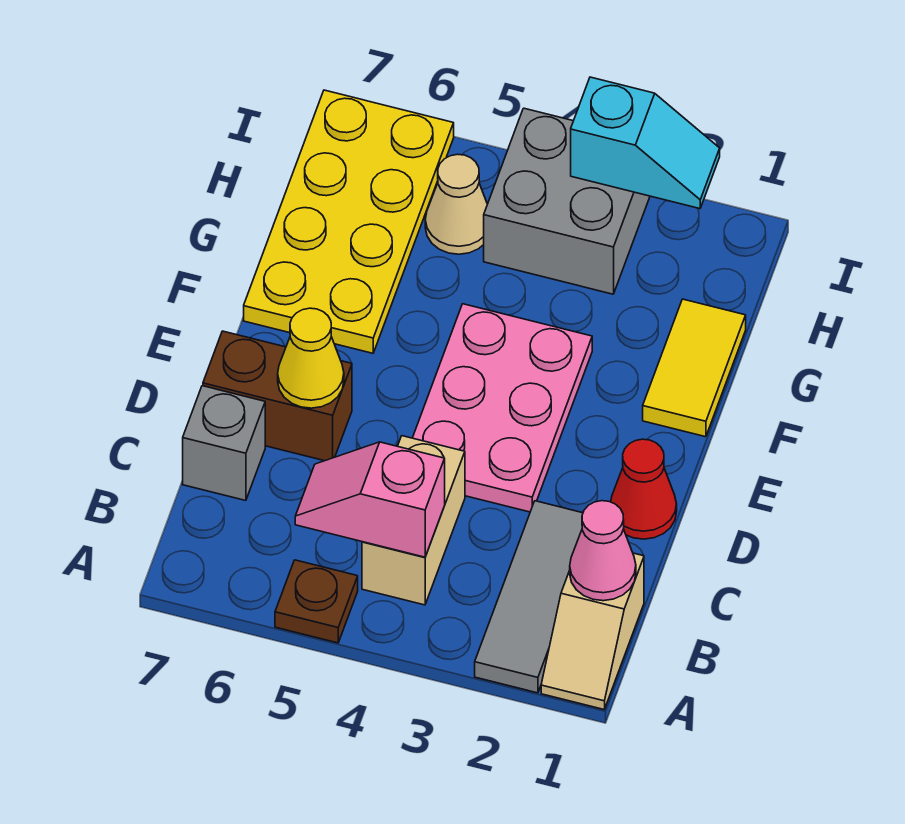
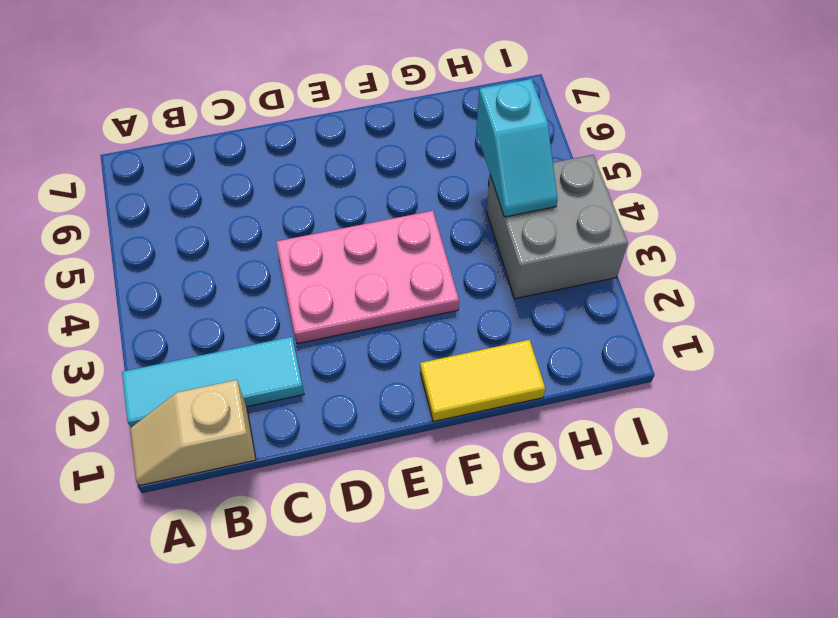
cyan 1x3 tile [122,337,304,427] -> grey 1x3 tile [475,501,583,693]
cyan 1x2 slope [476,79,558,217] -> cyan 1x2 slope moved to [571,77,720,209]
none -> brown 1x1 plate [275,560,358,643]
none -> tan 1x2 brick [362,436,465,605]
none -> grey 1x1 brick [183,386,265,501]

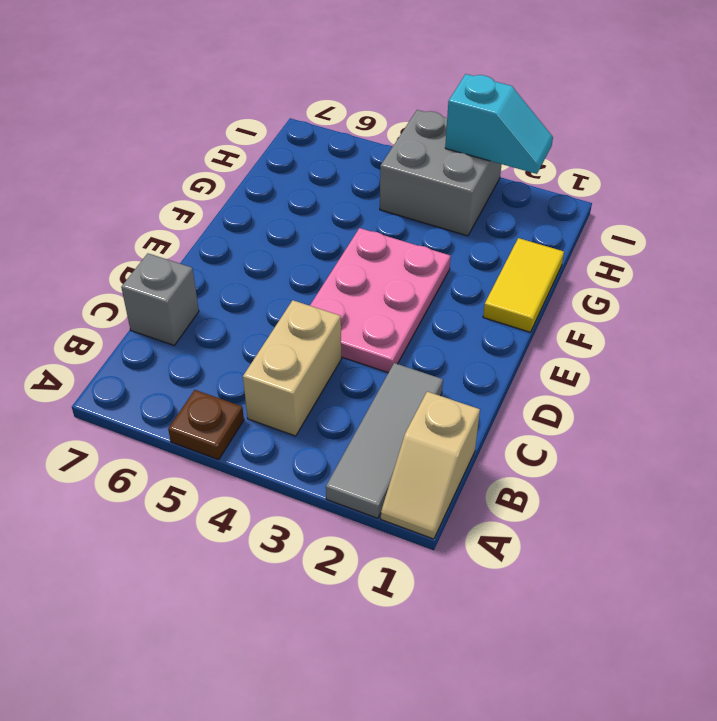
none -> red 1x1 cone [611,439,677,539]
none -> brown 1x2 brick [203,331,352,461]
none -> yellow 2x4 plate [244,90,454,353]

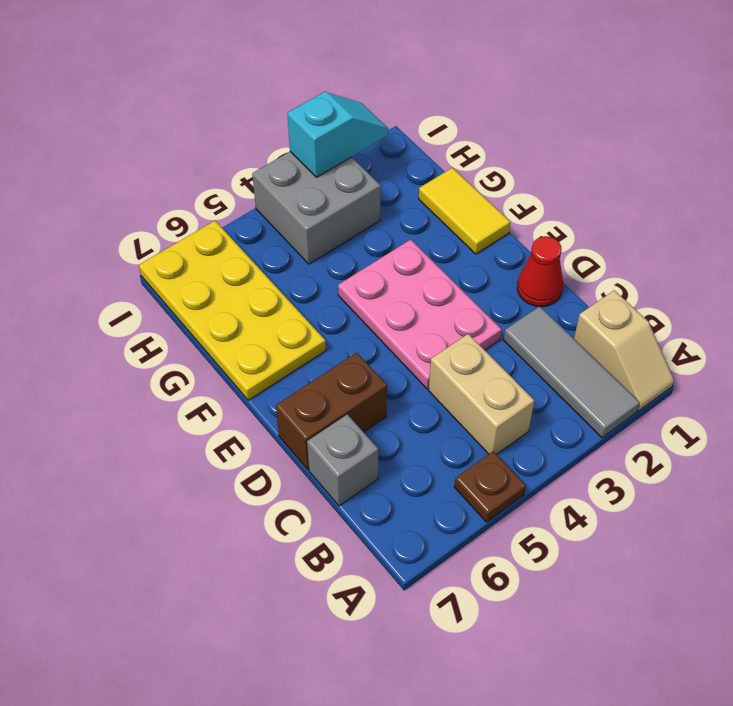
none -> tan 1x1 cone [425,154,487,254]
none -> pink 1x1 cone [570,501,636,601]
none -> pink 1x2 slope [295,442,445,557]

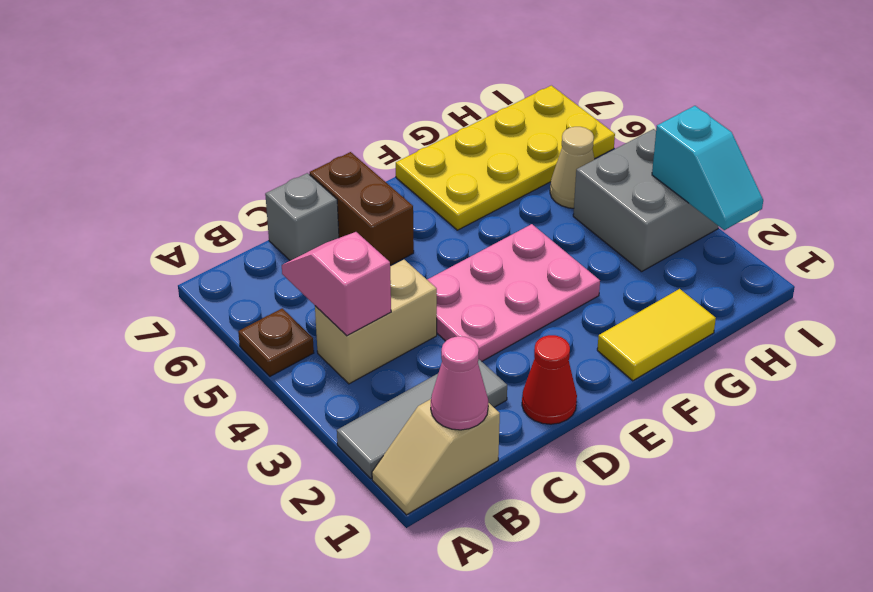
none -> yellow 1x1 cone [278,308,344,408]

